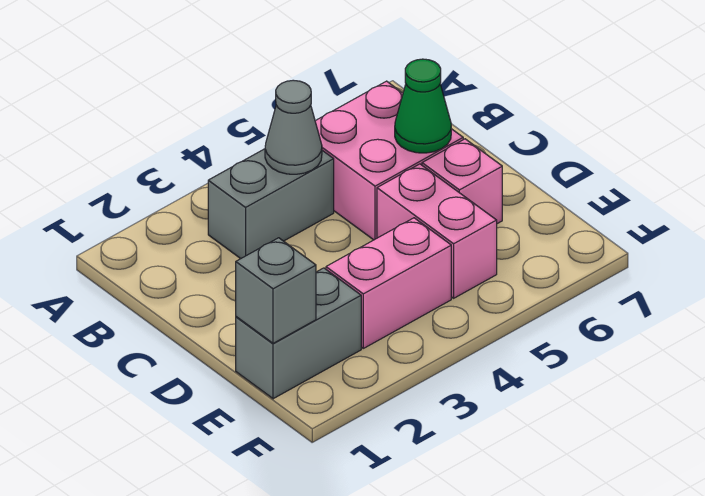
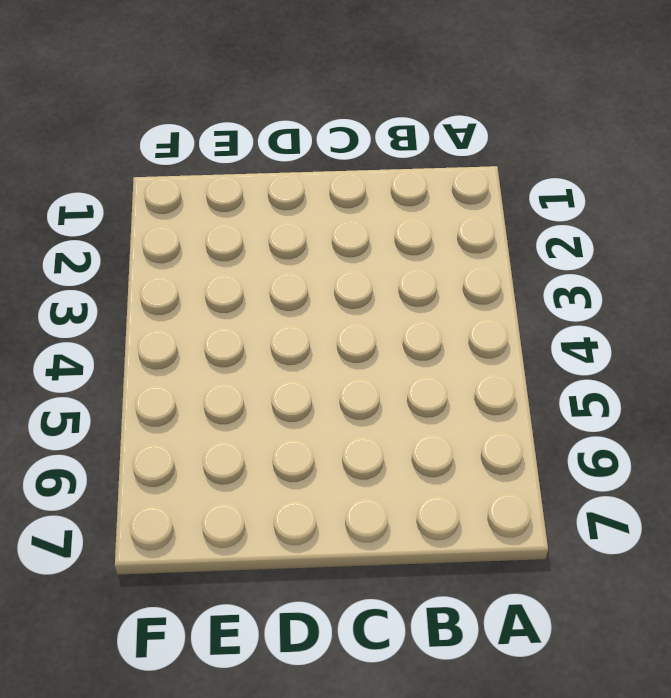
none -> grey 1x2 brick [208,149,334,259]
none -> pink 2x2 brick [315,81,463,240]

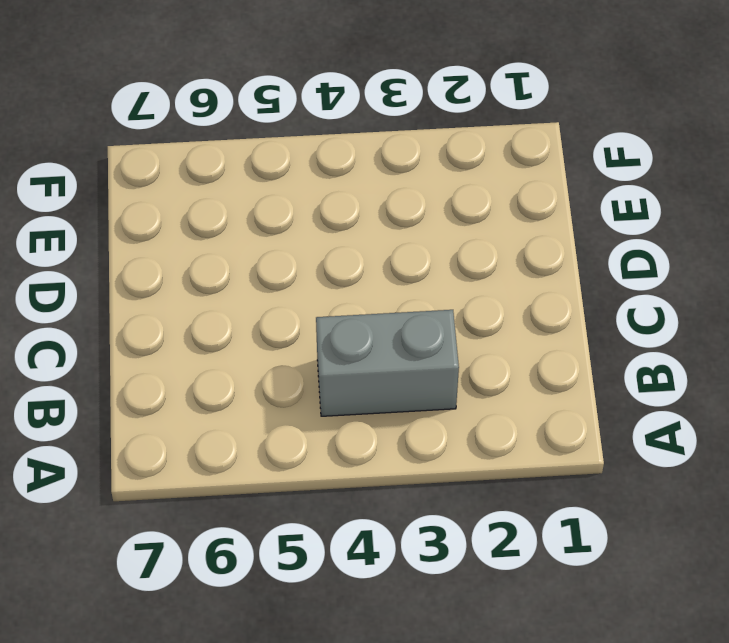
none -> pink 2x2 brick [315,81,463,240]
none -> pink 1x2 brick [377,164,497,298]

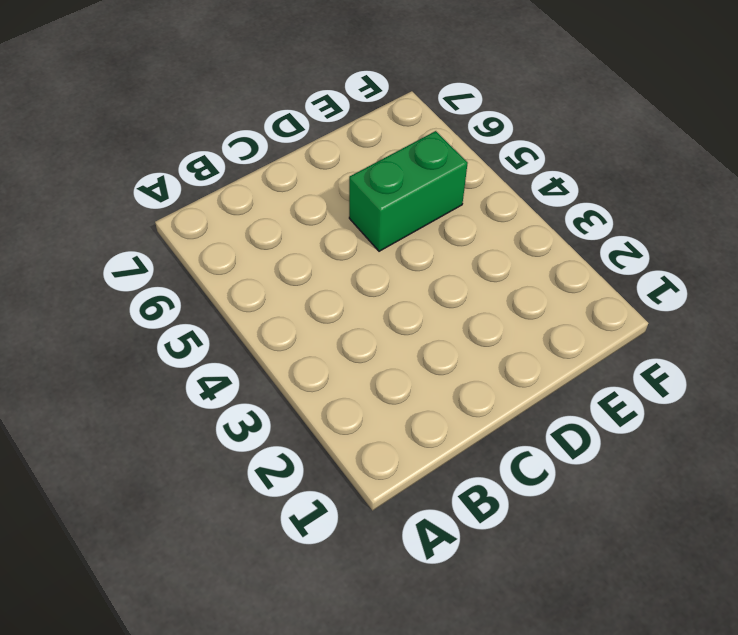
green 1x2 brick [349,131,468,251] -> pink 1x2 brick [377,164,497,298]
none -> grey 1x2 brick [208,149,334,259]
none -> pink 2x2 brick [315,81,463,240]

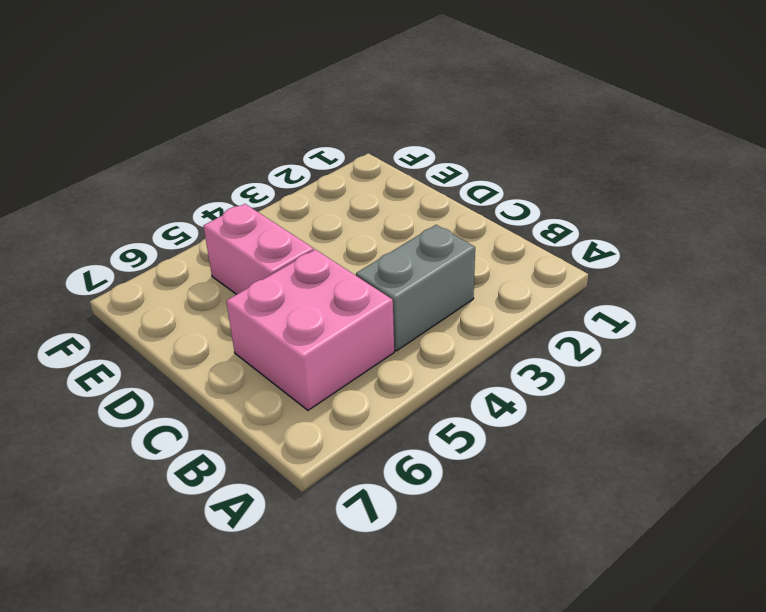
none -> pink 1x1 brick [422,139,502,224]
none -> grey 1x2 brick [236,268,361,399]

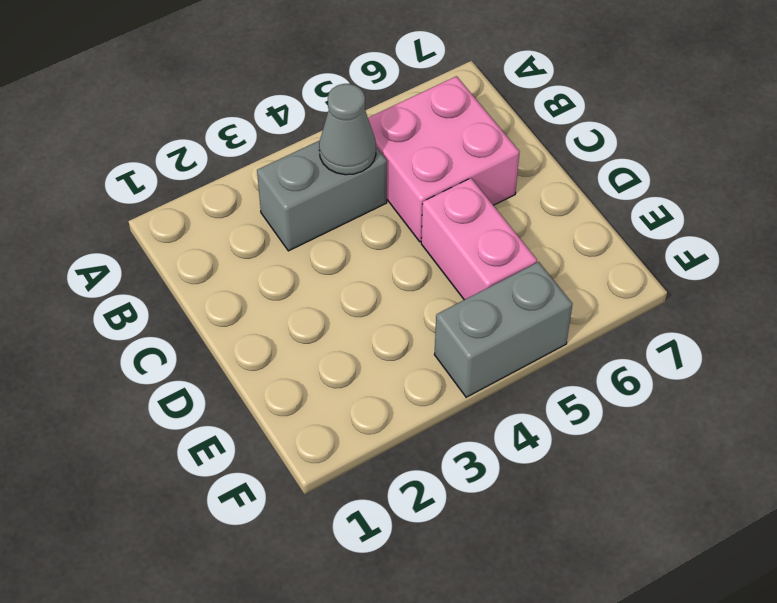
grey 1x2 brick [434,262,572,397] -> grey 1x2 brick moved to [236,268,361,399]
none -> pink 1x1 brick [422,139,502,224]
none -> pink 1x2 brick [326,218,451,348]

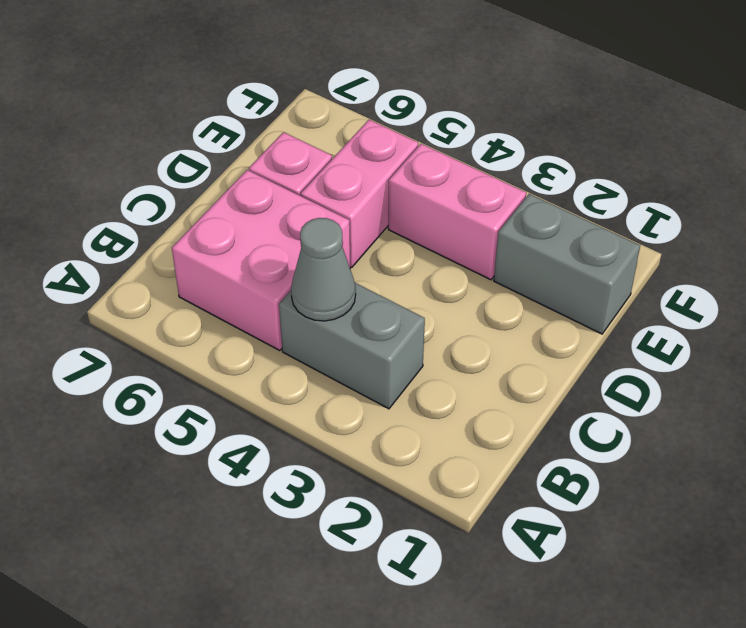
none -> green 1x1 cone [395,59,451,153]
none -> grey 1x1 brick [236,238,316,343]

